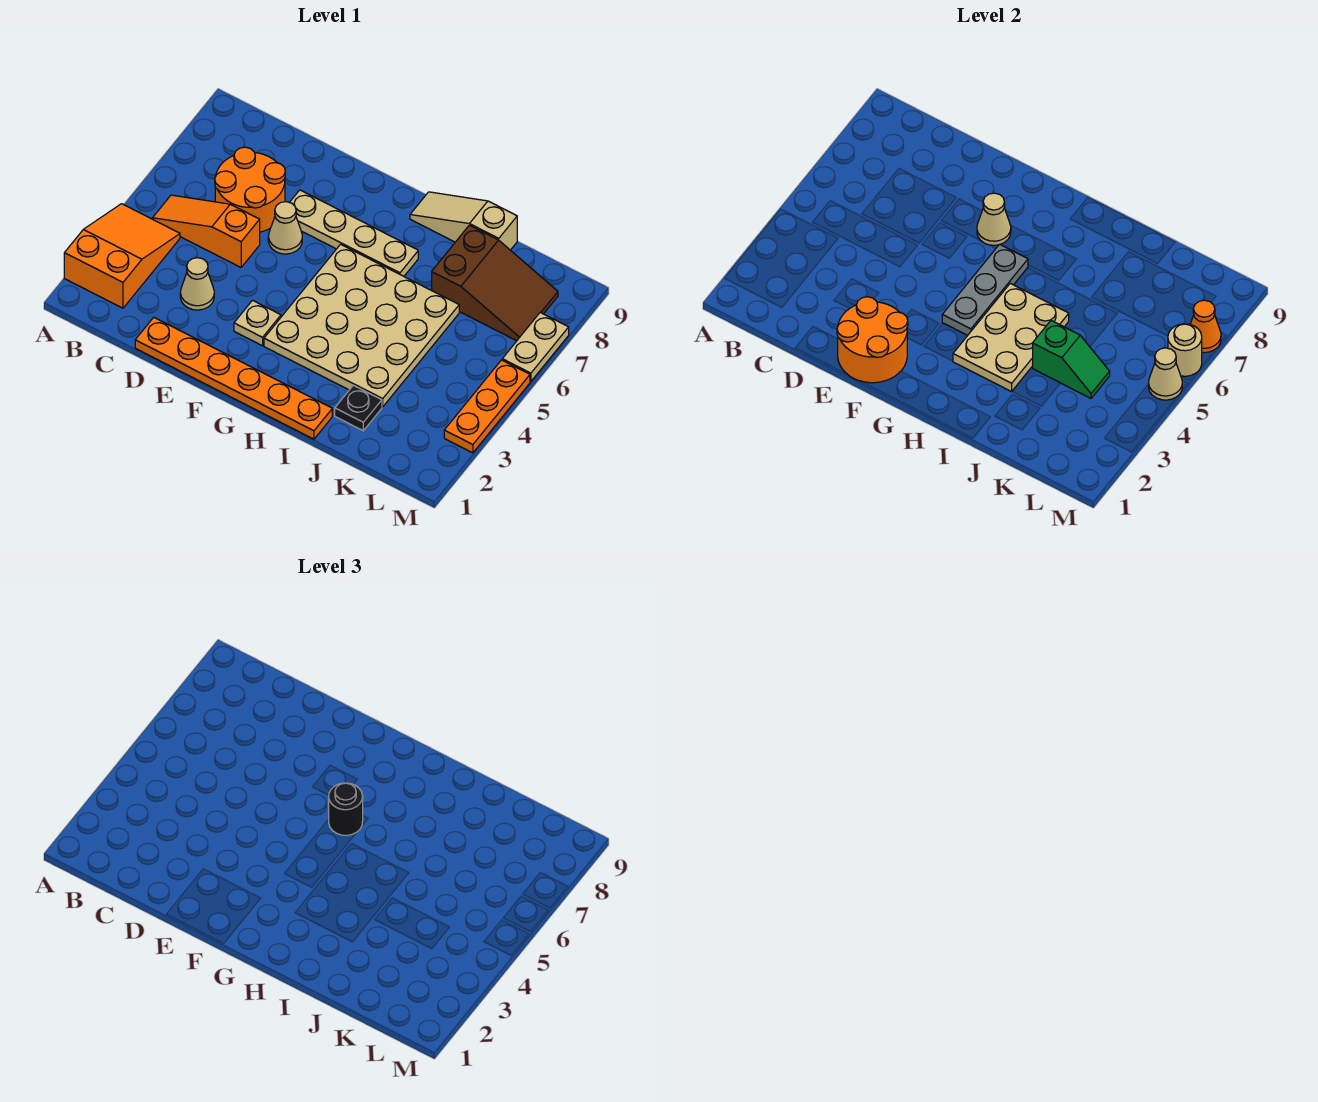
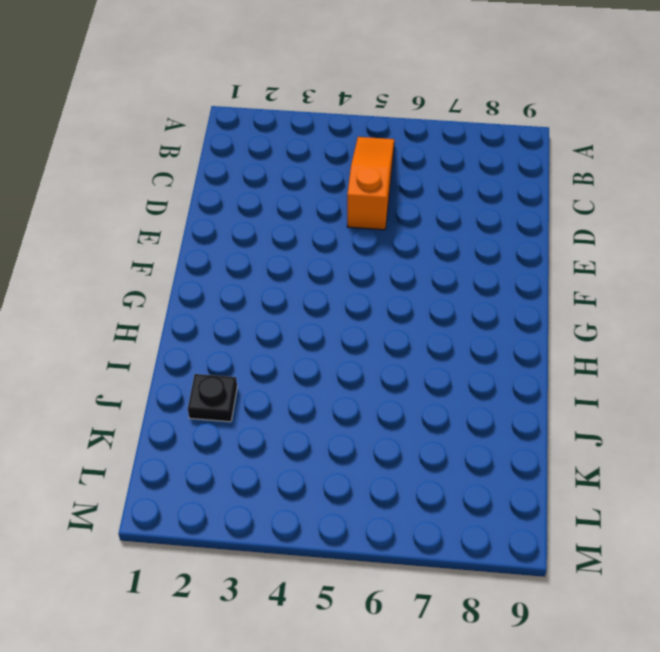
none -> orange 2x3 slope [64,204,180,308]
none -> orange 2x2 round brick [215,147,285,232]
none -> orange 1x6 plate [135,317,332,439]

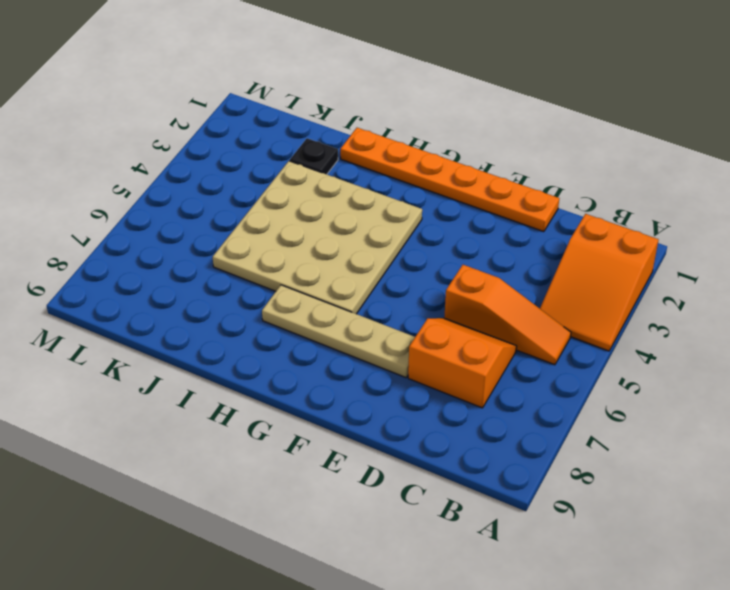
orange 2x2 slope [408,318,517,408] -> orange 2x2 round brick [215,147,285,232]
none -> tan 1x1 cone [180,258,214,310]
none -> tan 1x1 cone [268,202,302,254]
none -> tan 1x1 plate [234,300,281,346]

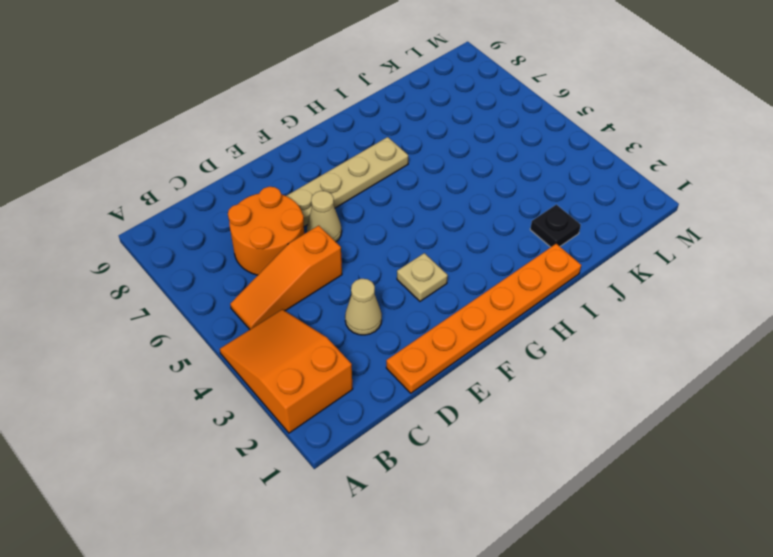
none -> tan 4x4 plate [264,244,459,407]
none -> tan 1x3 slope [410,192,517,250]
none -> brown 2x3 slope [432,225,558,341]

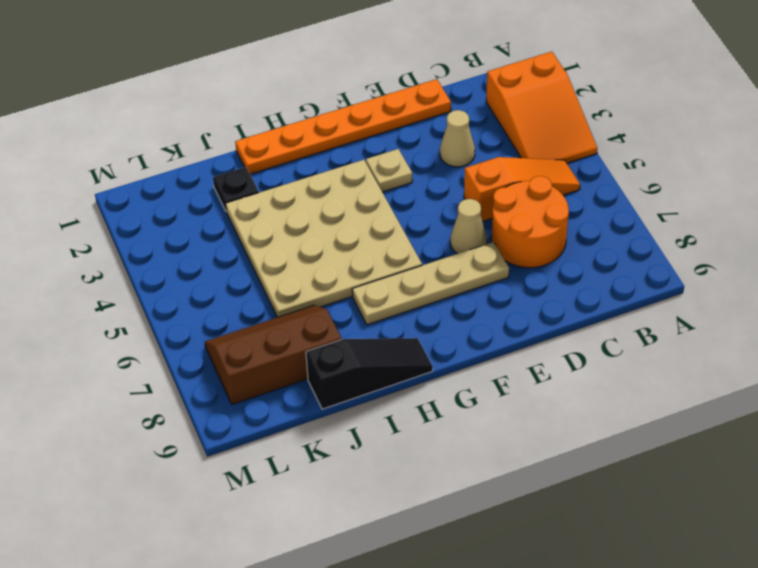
black 1x3 slope [306,338,433,409] -> tan 1x3 slope [410,192,517,250]
brown 2x3 slope [205,305,342,405] -> brown 2x3 slope turned to [432,225,558,341]
none -> orange 1x3 plate [444,360,530,453]
none -> tan 1x2 plate [502,312,569,382]
none -> orange 2x2 round brick [837,297,908,383]

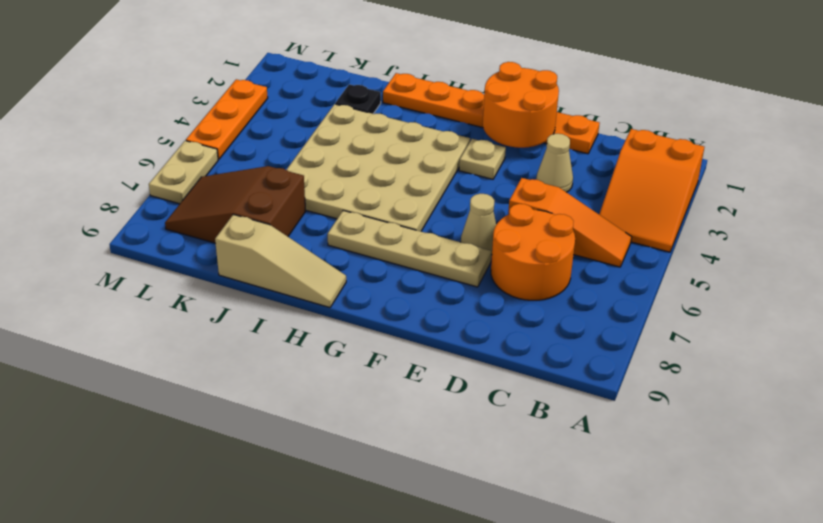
none -> tan 1x1 cone [977,193,1011,245]
none -> grey 1x3 plate [942,244,1028,335]
none -> tan 2x3 plate [953,283,1069,392]

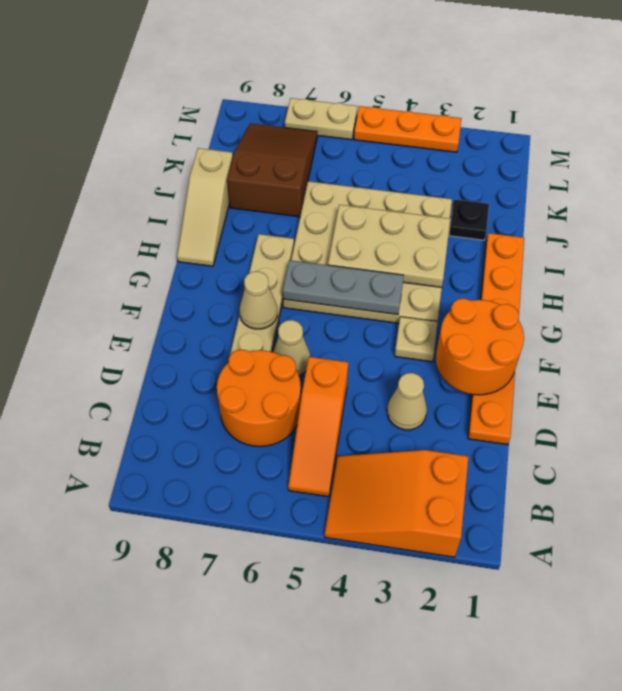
none -> green 1x2 slope [1033,321,1110,398]
none -> tan 1x1 cone [1149,348,1182,400]
none -> tan 1x1 round brick [1168,324,1202,376]

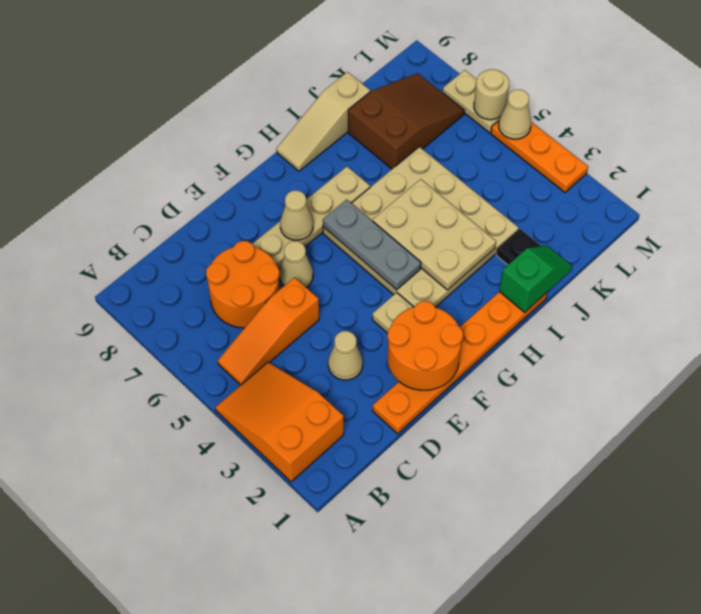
green 1x2 slope [499,246,572,312] -> green 1x2 slope moved to [1033,321,1110,398]
none -> orange 1x1 cone [1190,300,1221,353]
none -> black 1x1 round brick [329,783,363,835]

